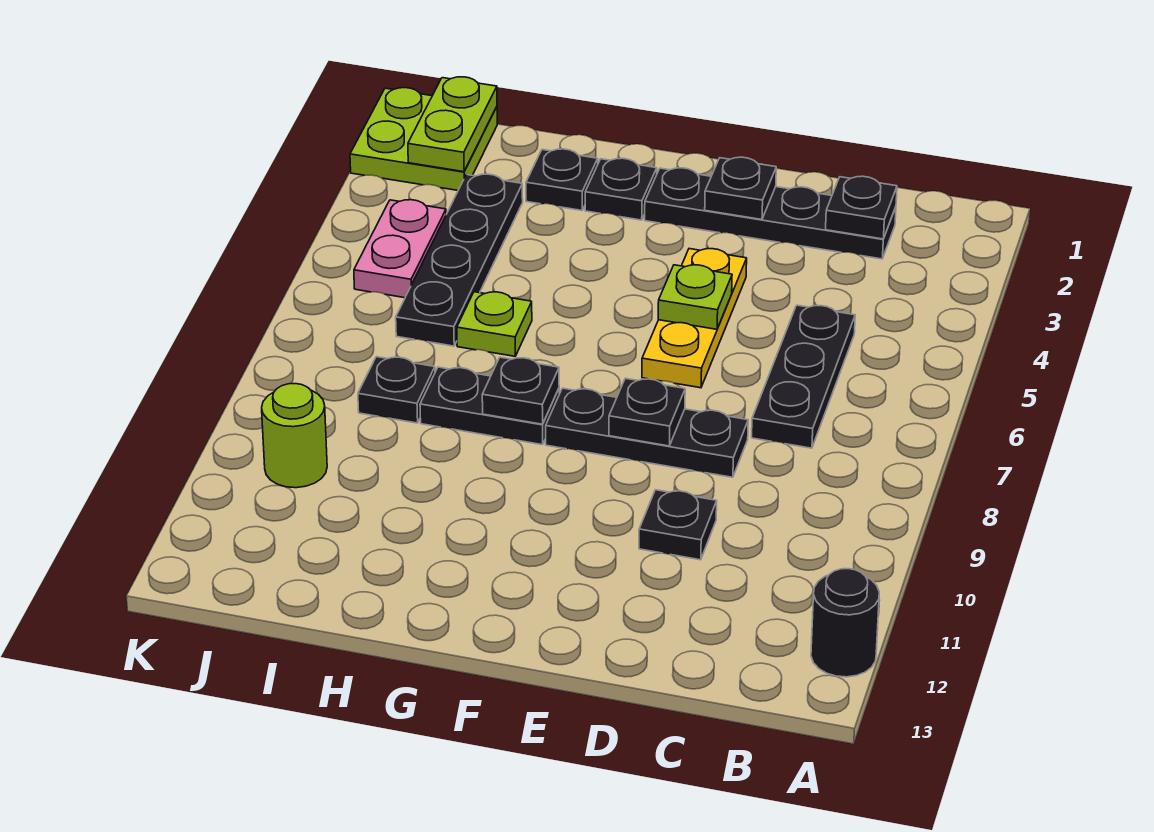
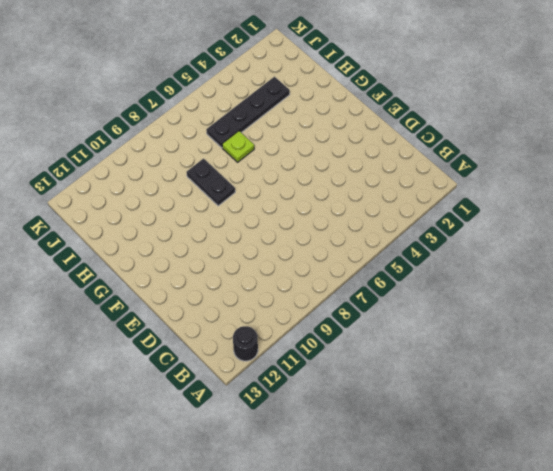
none -> black 1x4 plate [645,168,896,259]
none -> black 1x3 plate [752,305,855,448]
none -> black 1x3 plate [546,388,748,477]

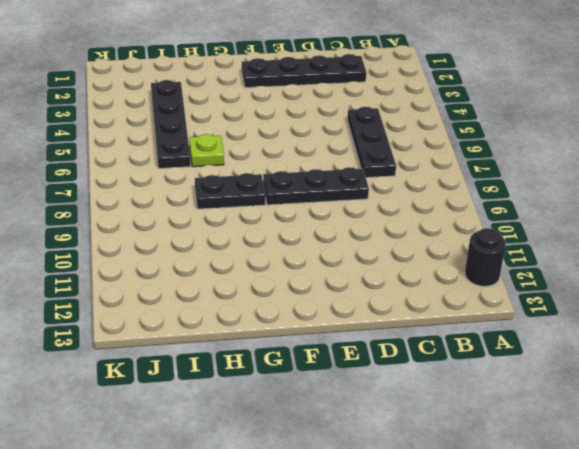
none -> black 1x1 plate [639,490,717,560]
none -> yellow 1x3 plate [642,249,747,388]
none -> black 1x1 plate [585,158,657,220]

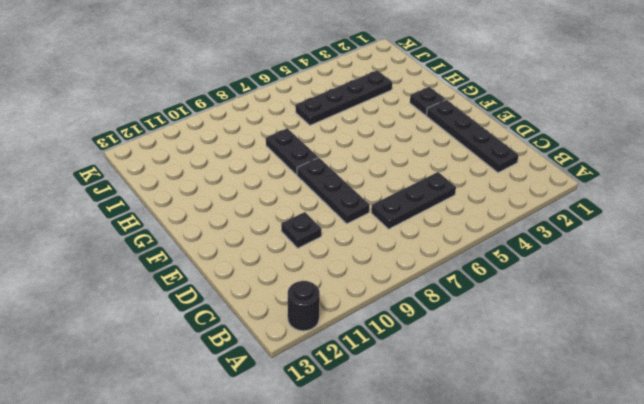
none -> yellow 1x3 plate [642,249,747,388]
none -> black 1x1 plate [526,149,598,210]
none -> lime 1x1 plate [457,292,532,356]

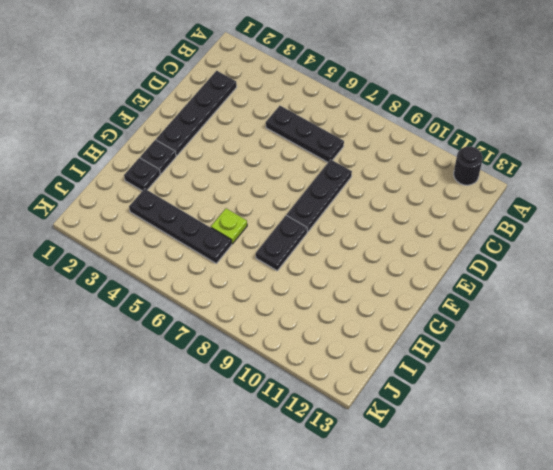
none -> black 1x1 plate [639,490,717,560]
none -> yellow 1x3 plate [642,249,747,388]
none -> black 1x1 plate [358,357,435,423]

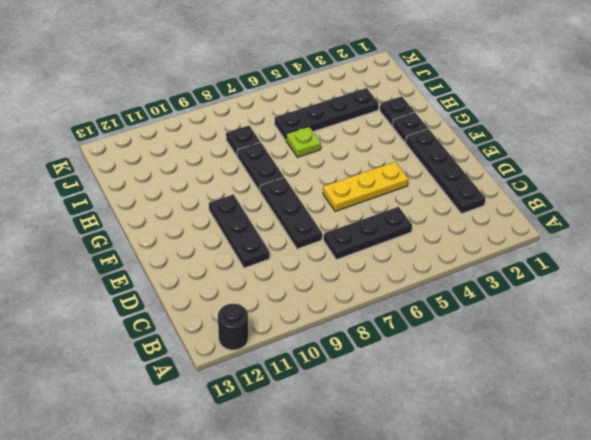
black 1x3 plate [209,194,269,268] -> black 1x1 plate [639,490,717,560]
none -> lime 2x2 plate [350,88,497,190]
none -> pink 1x2 plate [354,200,446,298]
none -> lime 1x1 round brick [262,384,327,488]

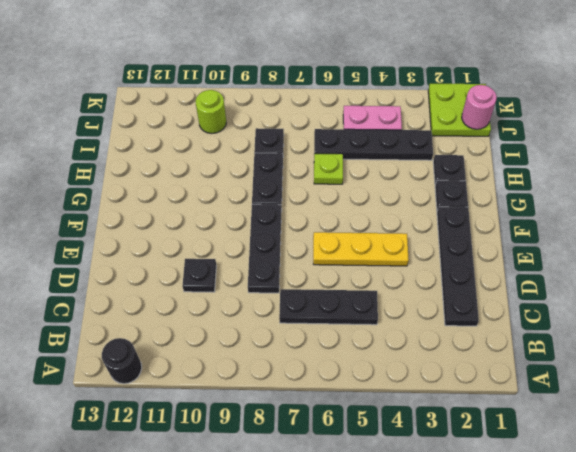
pink 1x1 round brick [462,85,497,129] -> lime 1x2 plate [408,77,497,172]
none -> black 1x1 plate [826,176,897,239]
none -> black 1x1 plate [705,157,776,220]
none -> lime 1x1 plate [658,265,732,329]

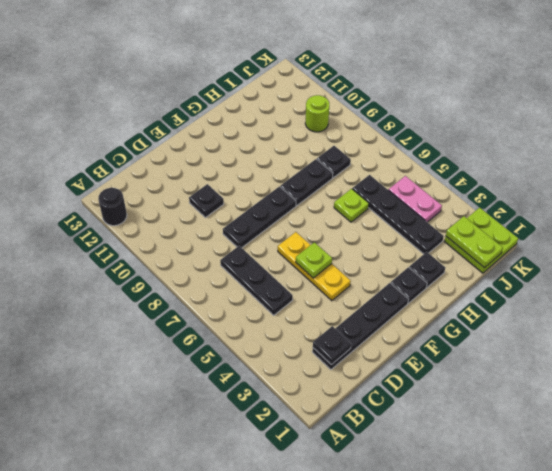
none -> black 1x1 plate [705,157,776,220]
none -> black 1x1 plate [609,378,685,446]
none -> black 1x1 plate [482,357,559,424]

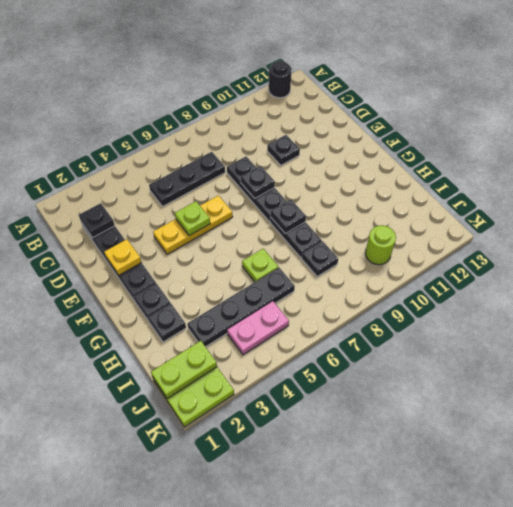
yellow 1x1 plate [105,239,142,275] -> black 1x1 plate [705,157,776,220]

